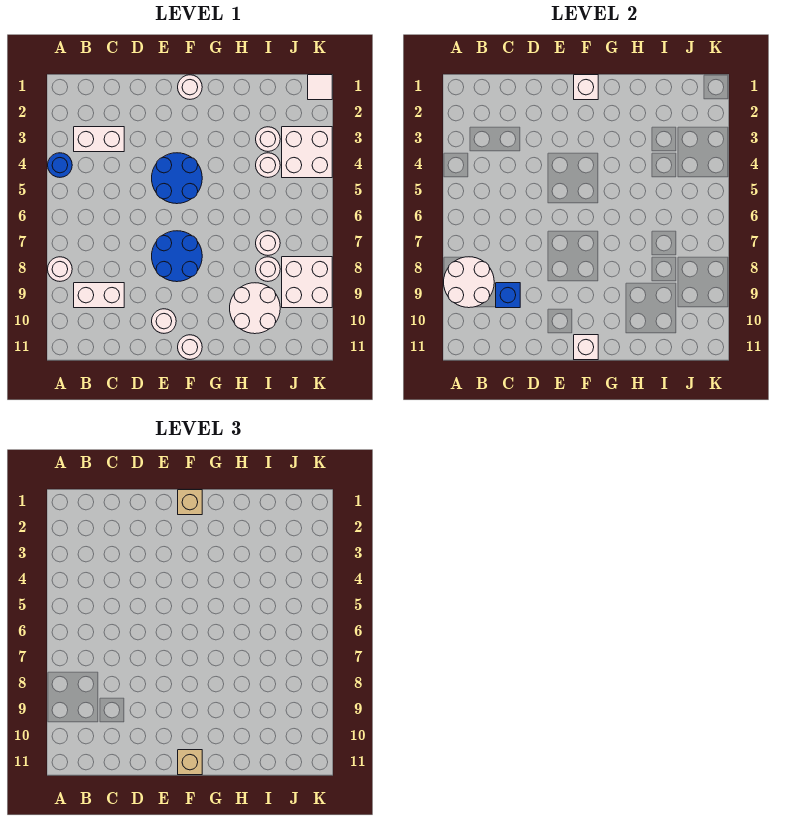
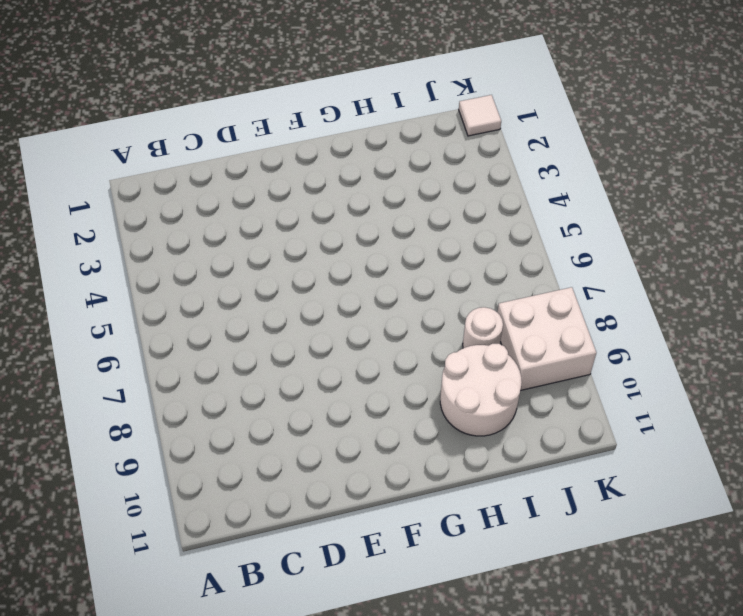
none -> blue 1x1 round brick [48,153,72,177]
none -> white 1x1 round brick [48,257,72,281]
none -> white 1x2 brick [74,127,124,152]

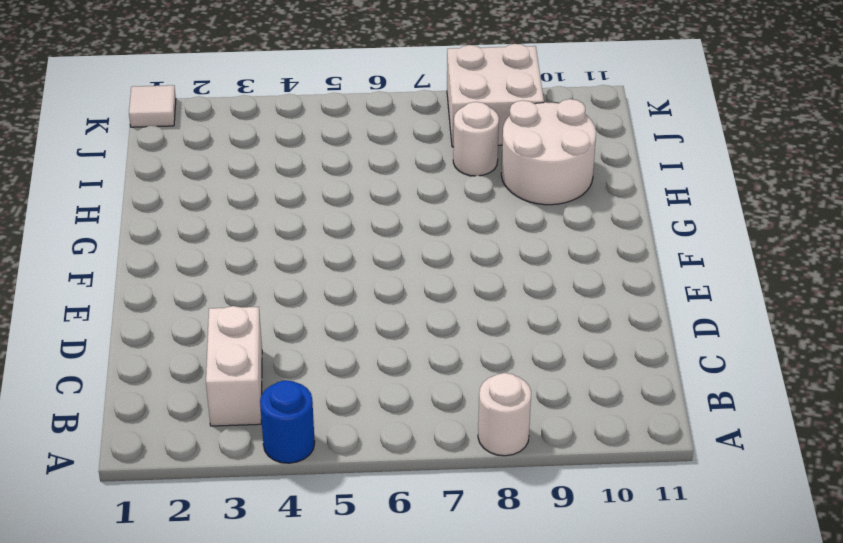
none -> white 1x2 brick [74,283,124,308]
none -> blue 2x2 round brick [152,153,202,204]
none -> blue 2x2 round brick [152,231,202,282]

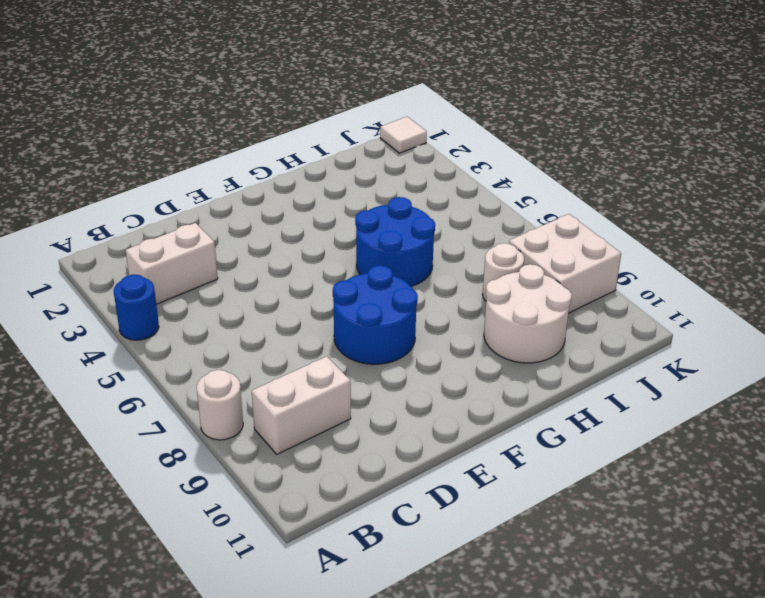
blue 2x2 round brick [355,197,435,286] -> blue 2x2 round brick moved to [152,153,202,204]
none -> white 1x1 round brick [152,309,176,333]
none -> white 1x1 round brick [178,75,202,99]
none -> white 1x1 round brick [178,335,202,359]

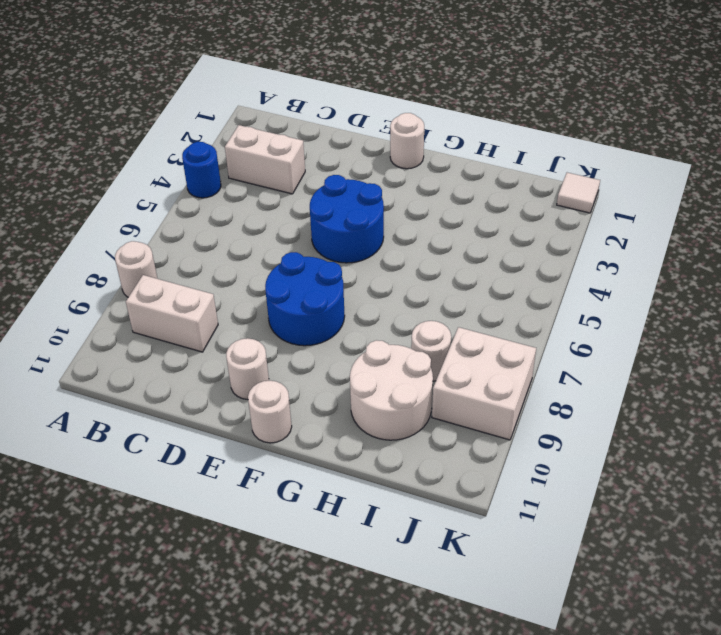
none -> white 1x1 round brick [256,127,280,151]
none -> white 1x1 round brick [256,153,280,177]
none -> white 1x1 round brick [256,231,280,255]

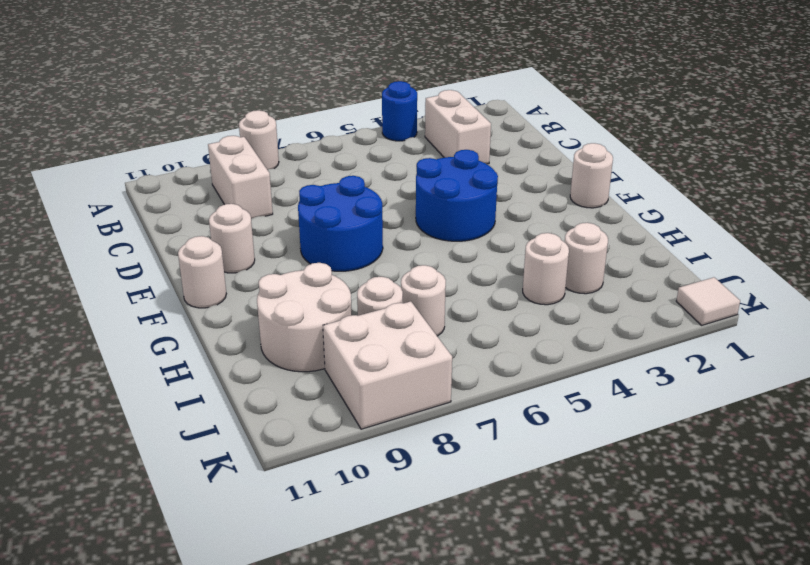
none -> white 2x2 brick [282,127,332,178]
none -> white 2x2 round brick [444,257,494,308]
none -> blue 1x1 brick [496,283,520,308]

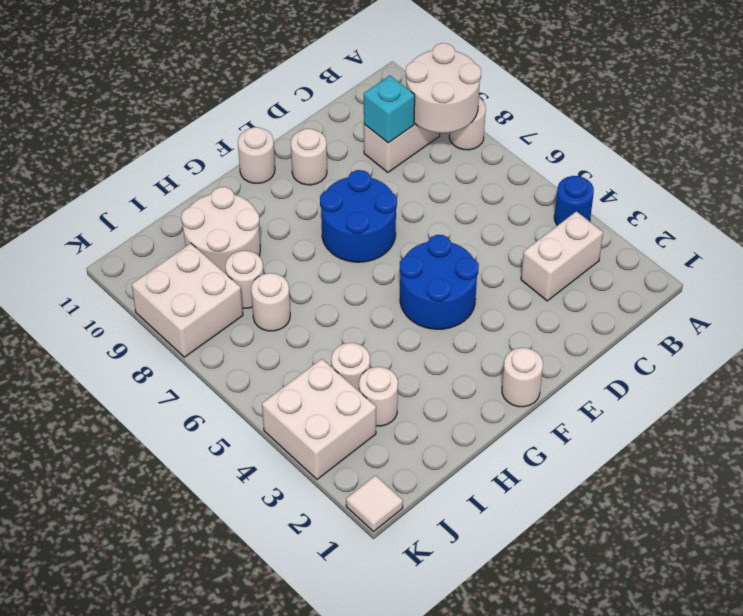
cyan 1x1 brick [364,76,415,143] -> blue 1x1 brick [496,283,520,308]
none -> white 1x1 brick [574,75,598,100]
none -> white 1x1 brick [574,335,598,360]
none -> tan 1x1 brick [178,490,202,515]

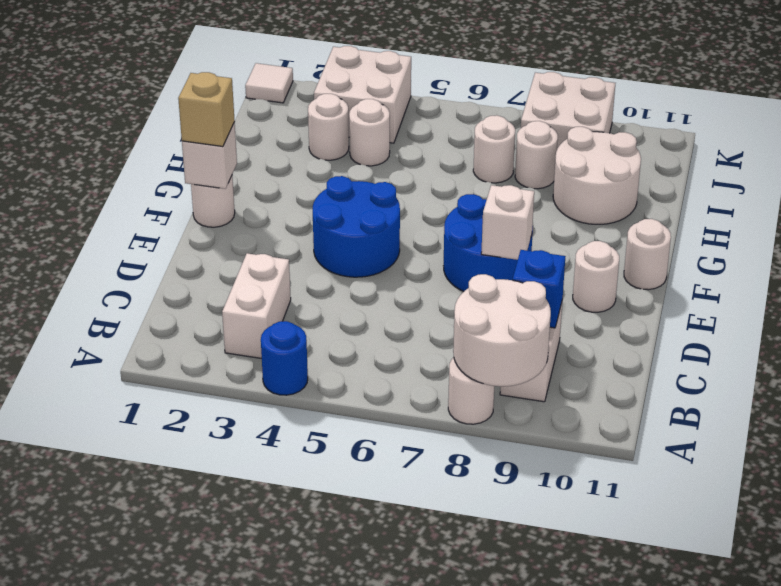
white 1x1 brick [481,185,534,260] -> white 1x1 brick moved to [574,335,598,360]
none -> tan 1x1 brick [178,750,202,775]

